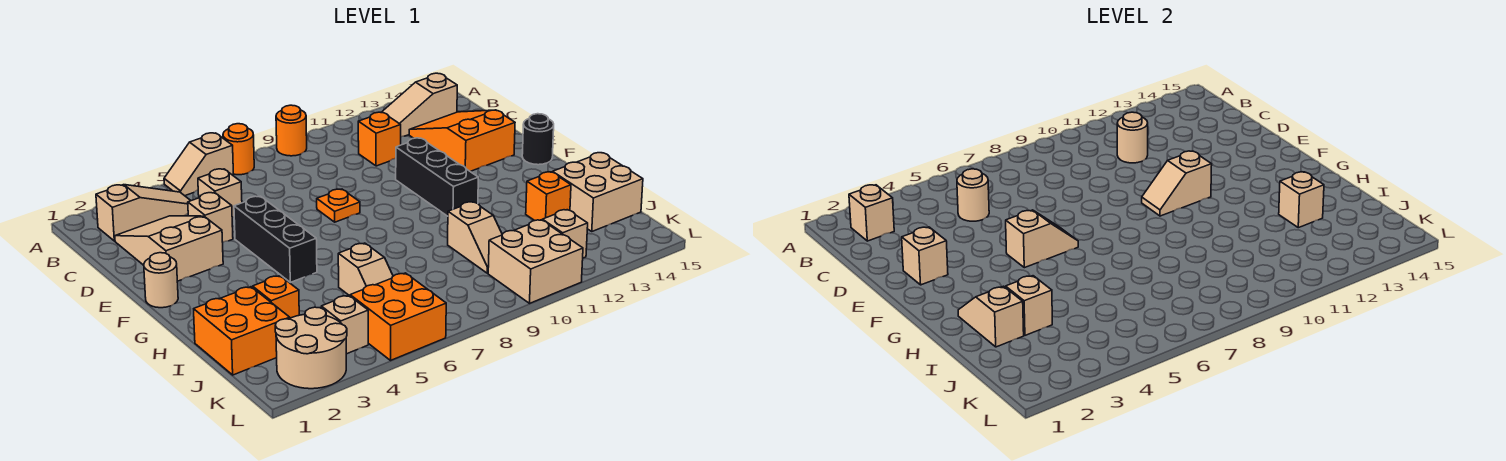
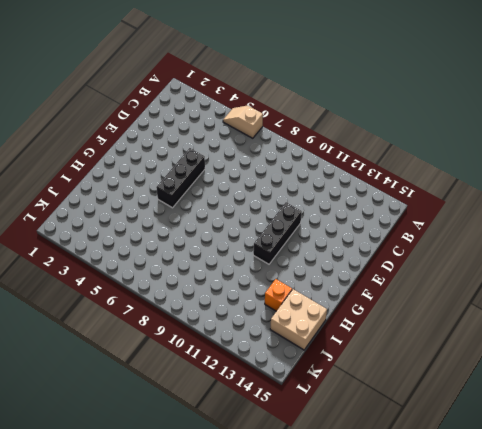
none -> orange 1x1 round brick [223,124,254,175]
none -> orange 1x1 round brick [276,105,307,156]
none -> tan 1x3 slope [96,185,191,241]
none -> tan 1x3 slope [381,73,457,137]

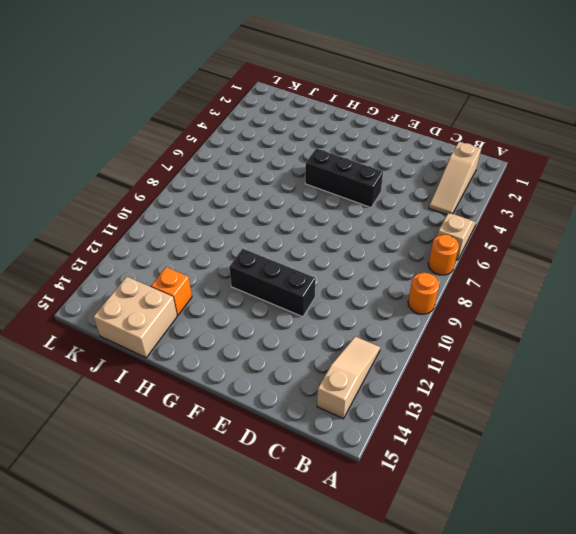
none -> tan 2x3 slope [115,216,223,281]
none -> tan 1x1 brick [198,169,242,218]
none -> orange 1x1 brick [358,112,401,166]
none -> orange 2x3 slope [409,110,515,172]

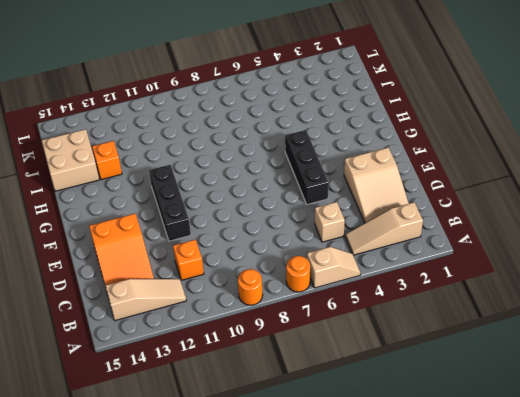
none -> tan 1x1 brick [188,192,233,242]
none -> orange 1x1 plate [317,189,360,222]
none -> tan 1x1 round brick [144,253,178,308]
none -> black 1x1 round brick [522,114,554,165]

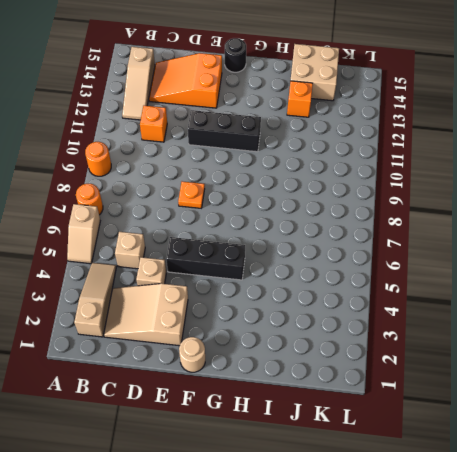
none -> orange 2x2 brick [194,287,290,375]
none -> orange 1x1 brick [253,276,299,318]
none -> tan 1x2 slope [338,243,393,296]
none -> tan 1x2 slope [448,202,502,273]

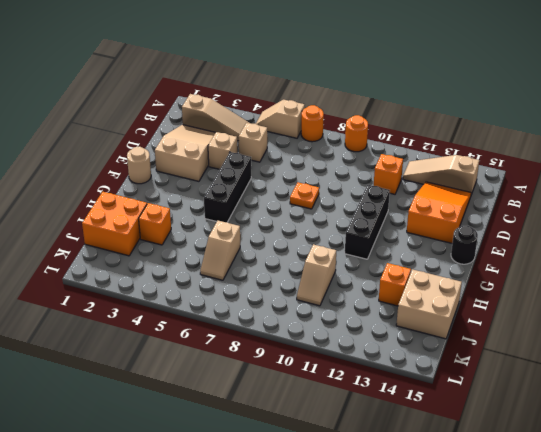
none -> tan 2x2 round brick [275,307,347,389]
none -> tan 1x1 brick [321,295,368,354]
none -> orange 2x2 brick [350,273,446,361]
none -> tan 2x2 brick [488,220,583,303]

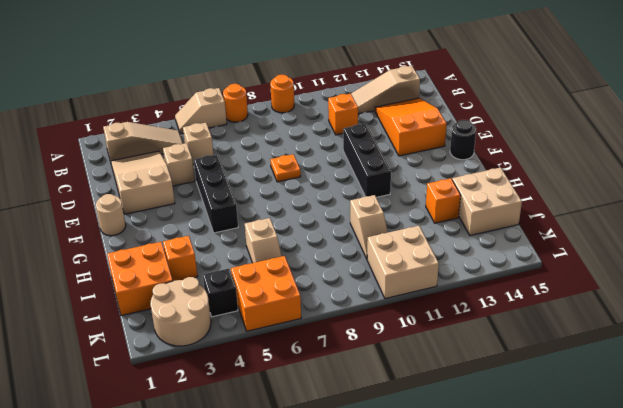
black 1x1 brick [203,269,238,317] -> tan 1x1 brick [321,295,368,354]
none -> tan 1x1 brick [542,210,588,258]
none -> tan 1x1 brick [849,185,894,241]
none -> tan 1x1 round brick [957,169,989,221]
none -> tan 1x1 round brick [1117,112,1148,163]

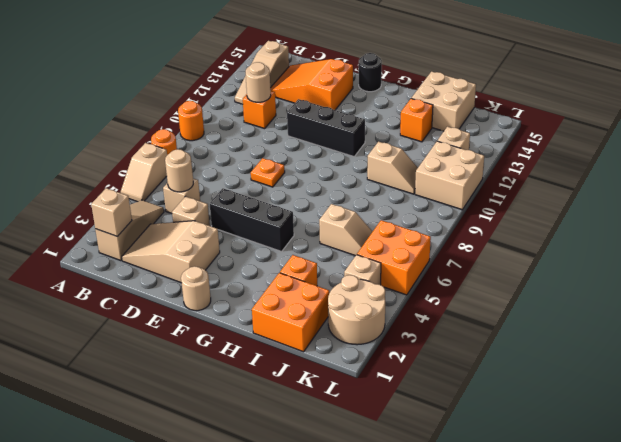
none -> tan 1x1 brick [902,227,948,285]
none -> tan 1x2 slope [1006,210,1078,268]
none -> tan 1x2 slope [1142,151,1212,216]
none -> tan 1x2 slope [958,286,1024,347]

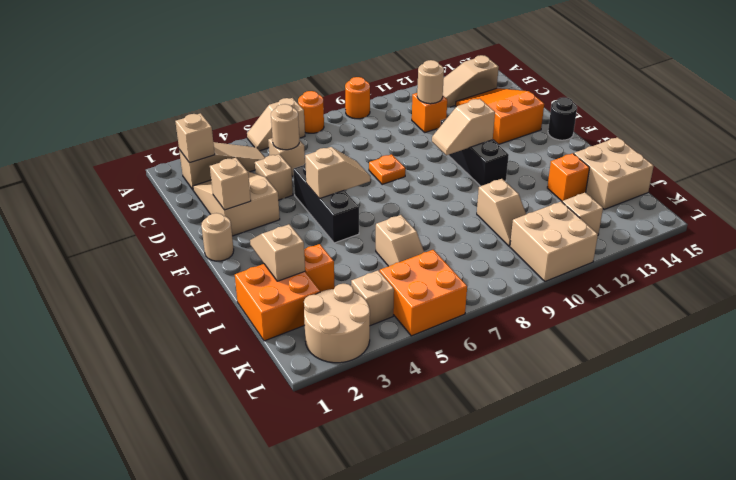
none -> tan 1x1 brick [1006,276,1052,335]
none -> tan 1x1 brick [1279,172,1324,228]

